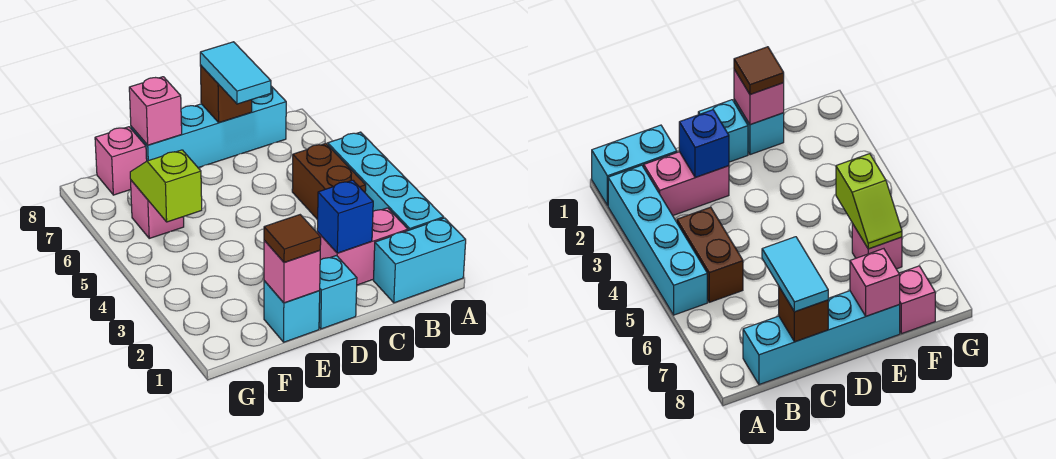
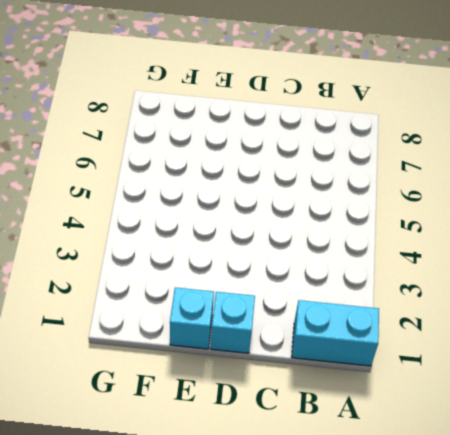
none -> cyan 1x4 brick [328,132,444,230]
none -> pink 1x2 brick [317,208,408,285]
none -> brown 1x2 brick [292,143,366,220]

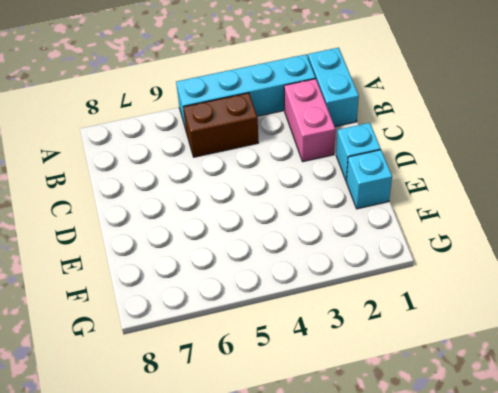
none -> cyan 1x4 brick [131,86,286,168]
none -> pink 1x1 brick [131,180,184,238]
none -> pink 1x1 brick [95,127,147,195]

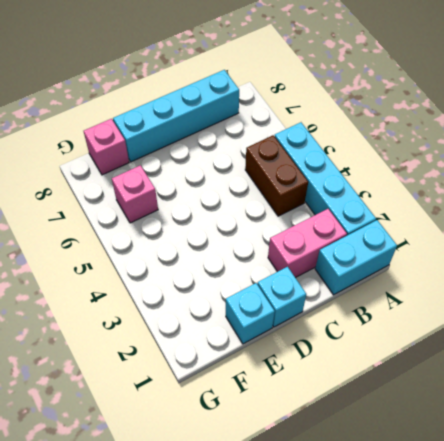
none -> blue 1x1 brick [317,180,373,253]
none -> brown 1x1 brick [200,65,252,123]
none -> pink 1x1 brick [264,241,320,303]

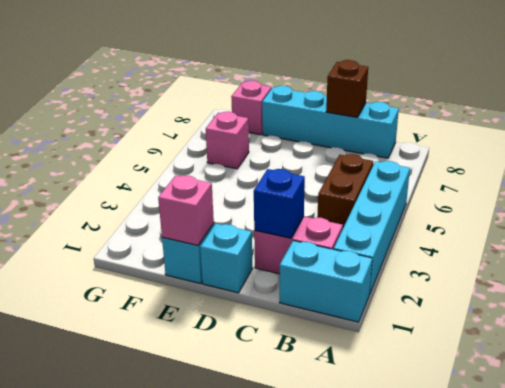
none -> pink 1x1 brick [129,77,182,145]
none -> lime 1x2 slope [130,150,202,222]
none -> cyan 1x2 tile [200,42,271,104]

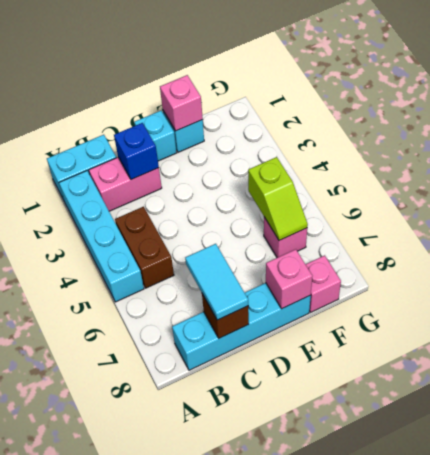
none -> brown 1x1 tile [264,215,321,262]

